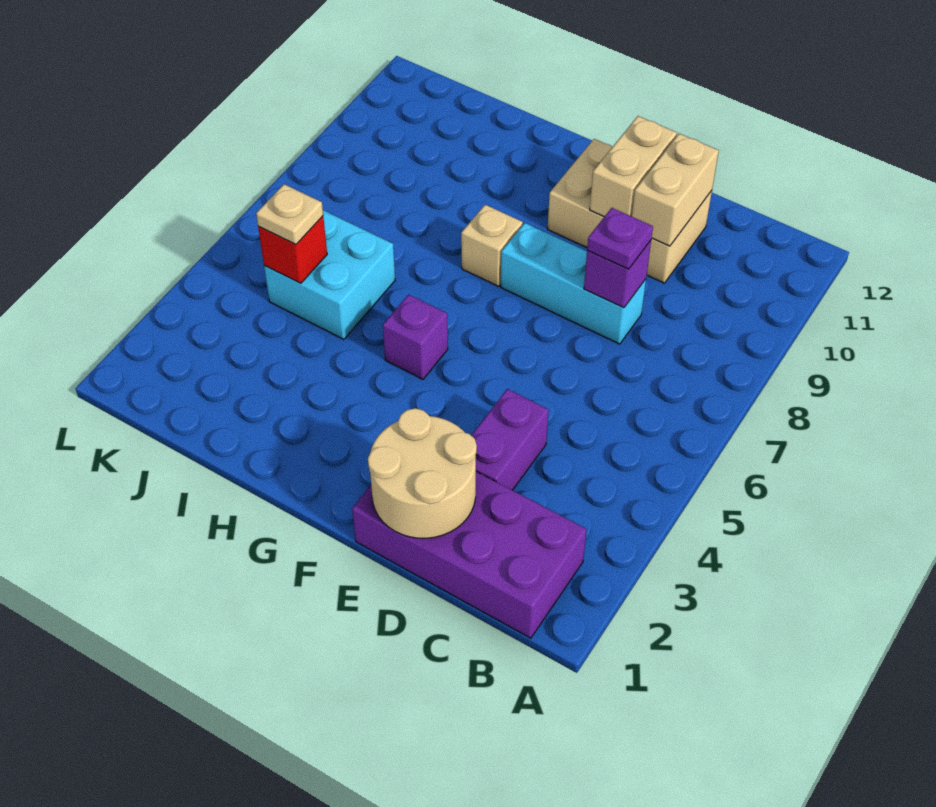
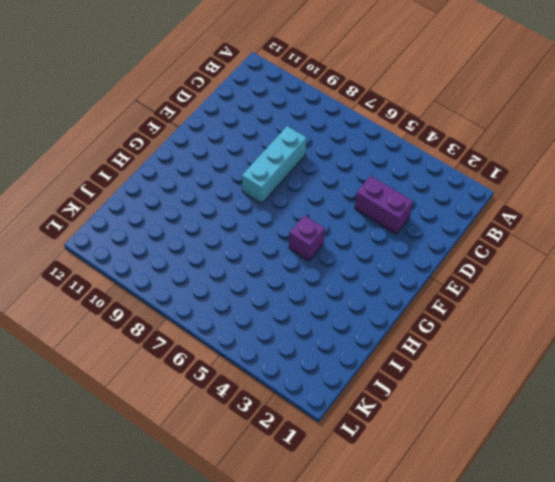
none -> purple 2x4 brick [352,472,587,638]
none -> tan 2x3 brick [547,139,712,283]
none -> tan 1x1 brick [461,205,523,286]

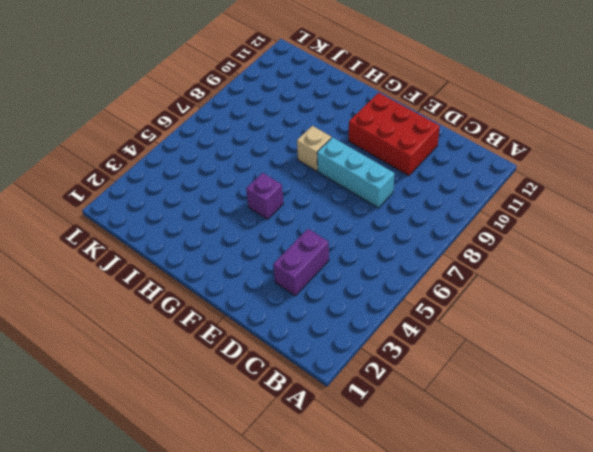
red 2x3 brick [349,93,440,176] -> tan 2x3 brick [547,139,712,283]
none -> purple 2x4 brick [352,472,587,638]
none -> cyan 2x2 brick [264,210,395,339]
none -> tan 2x2 round brick [368,408,477,538]

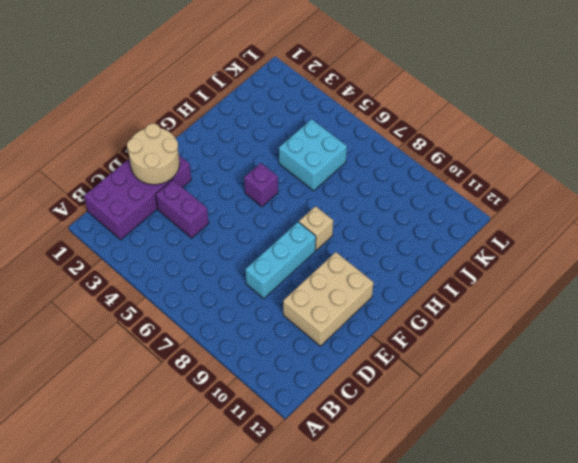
none -> purple 1x1 brick [584,240,651,308]
none -> tan 1x2 brick [632,134,719,246]
none -> tan 1x2 brick [590,116,677,217]

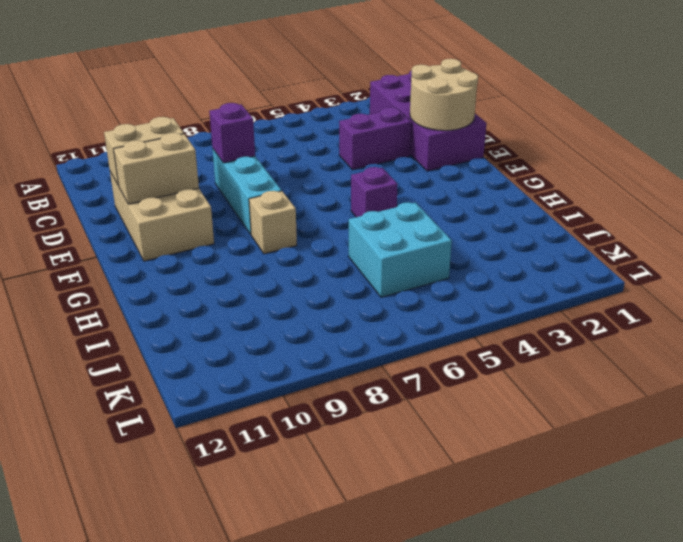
none -> red 1x1 brick [258,216,327,283]
none -> purple 1x1 plate [587,208,653,269]
none -> tan 1x1 plate [256,184,323,245]

